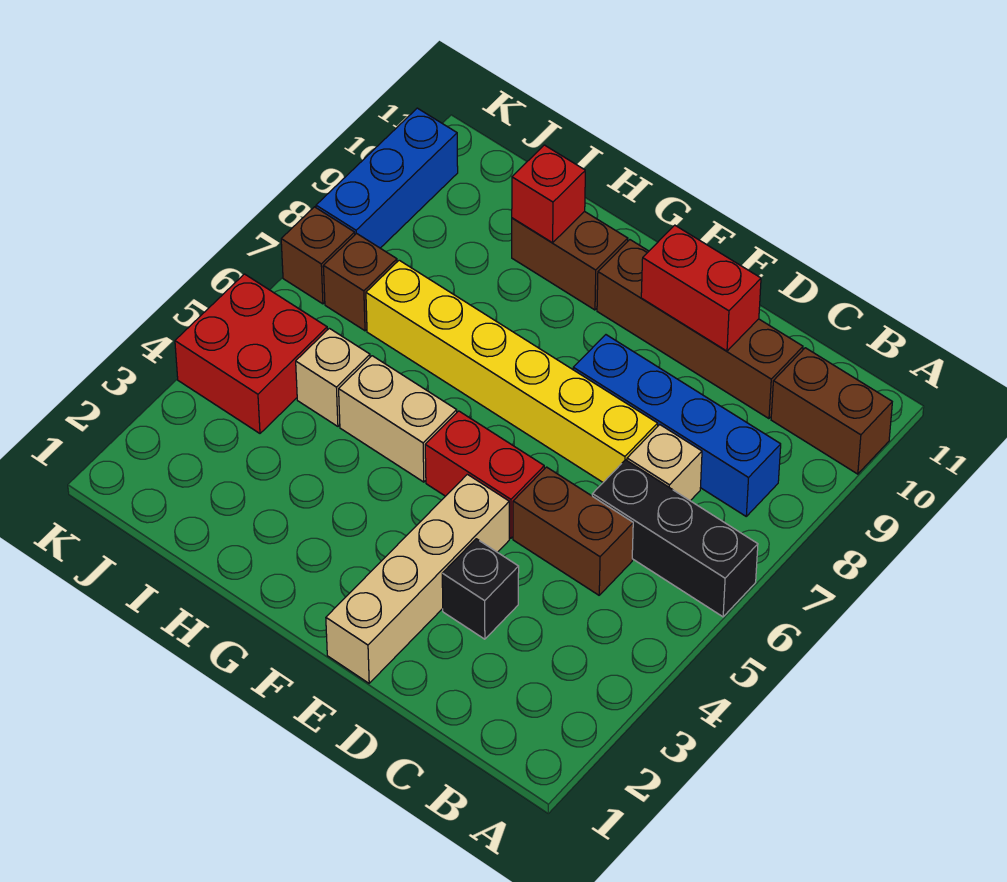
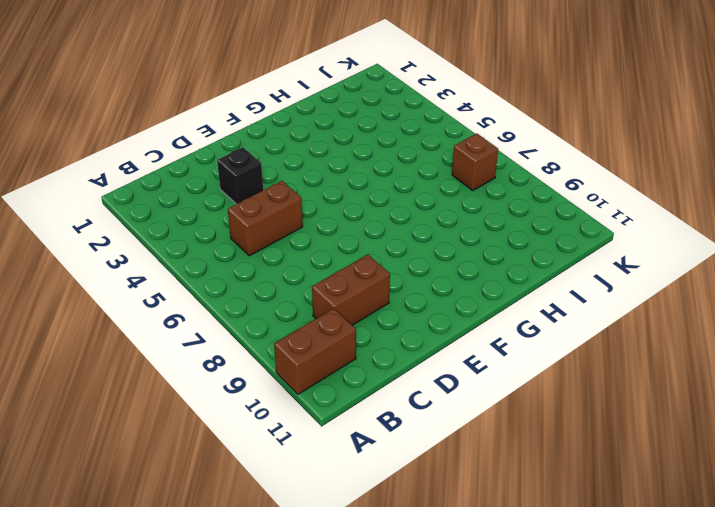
brown 1x2 brick [312,255,390,325] -> brown 1x2 brick moved to [512,211,628,310]
none -> black 1x3 brick [592,460,758,617]
none -> blue 1x4 brick [573,335,781,516]
none -> tan 1x1 brick [627,425,702,501]

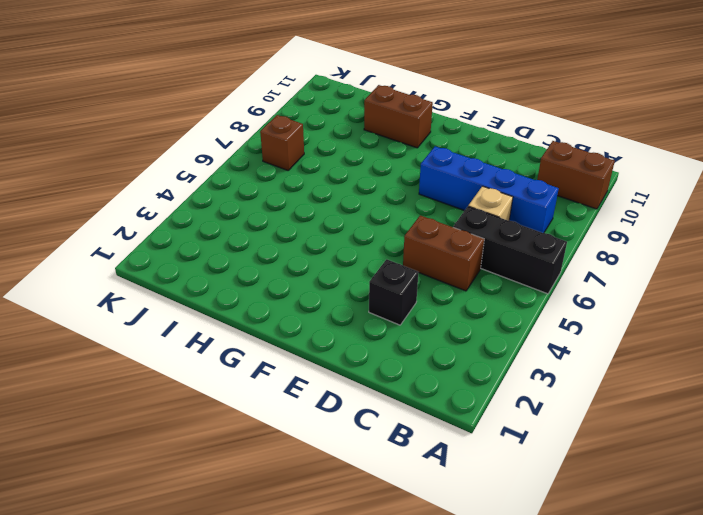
none -> brown 1x4 brick [597,240,803,419]
none -> yellow 1x6 brick [366,260,658,482]
none -> tan 1x4 brick [326,474,509,683]

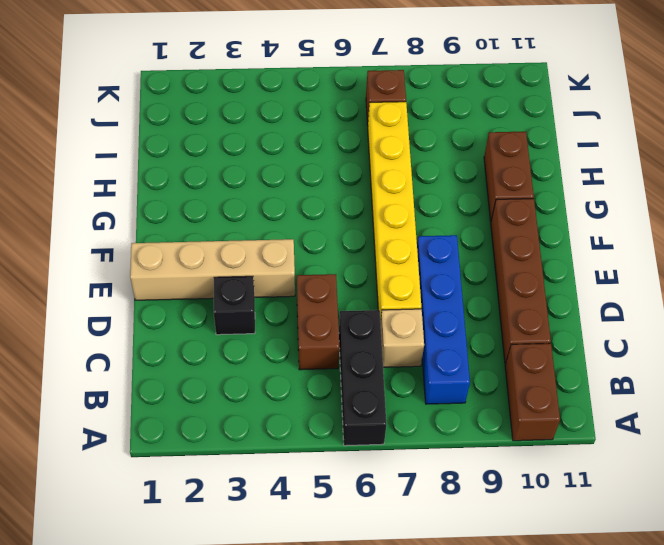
none -> red 1x2 brick [425,411,544,538]
none -> tan 1x2 brick [339,356,457,482]
none -> tan 1x1 brick [296,328,370,426]

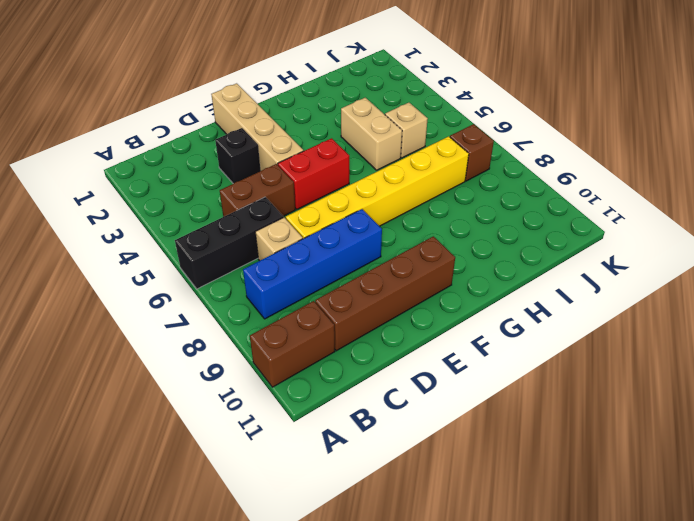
tan 1x2 brick [341,98,402,170] -> tan 1x2 brick turned to [339,356,457,482]
none -> brown 1x2 brick [512,211,628,310]
none -> red 2x2 brick [175,274,327,433]
none -> brown 1x1 brick [281,207,355,304]

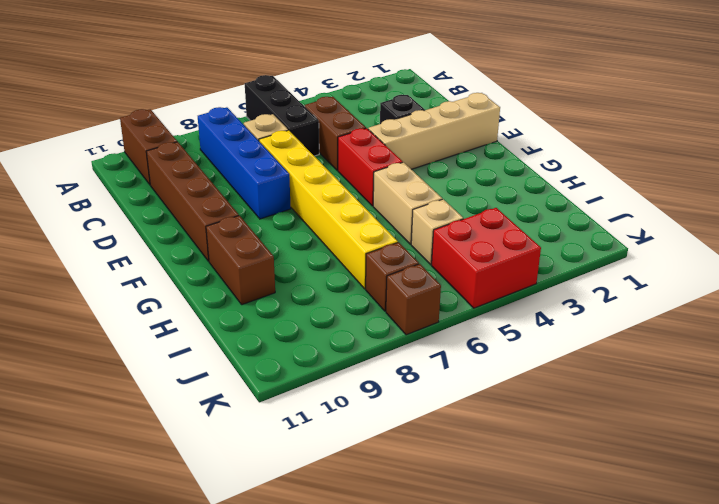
none -> blue 1x3 brick [316,108,458,248]
none -> red 1x2 brick [641,225,761,351]
none -> red 1x1 brick [512,145,585,243]

